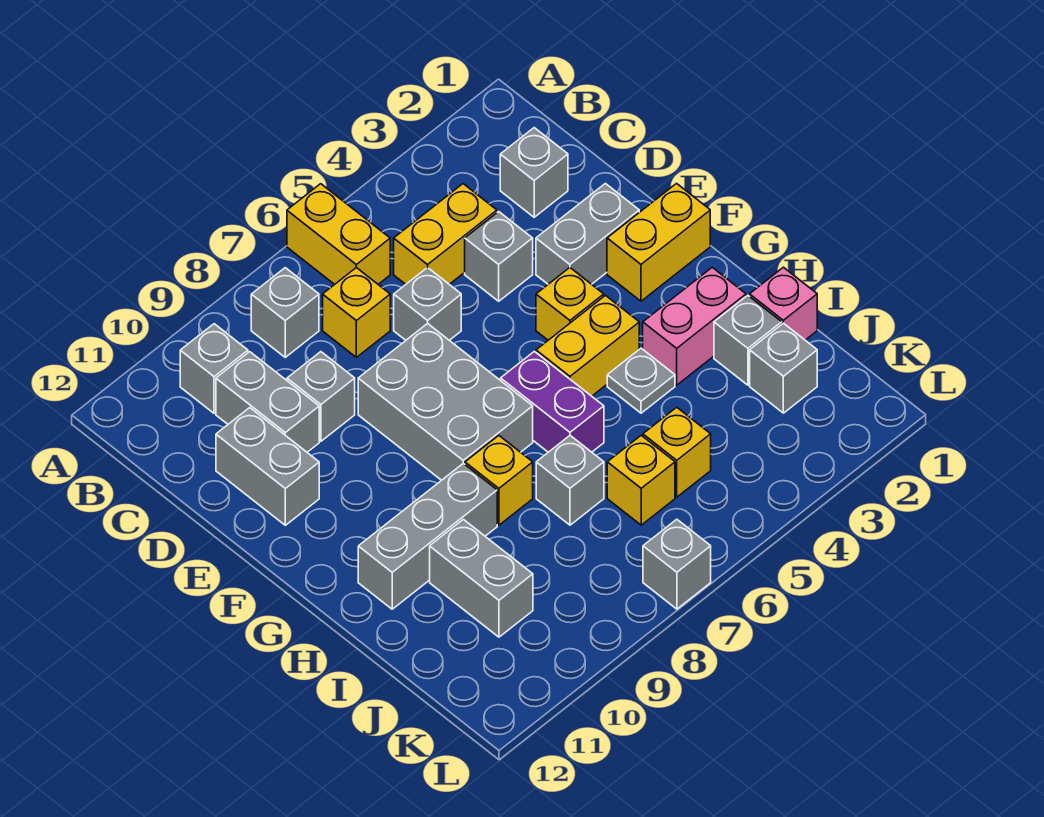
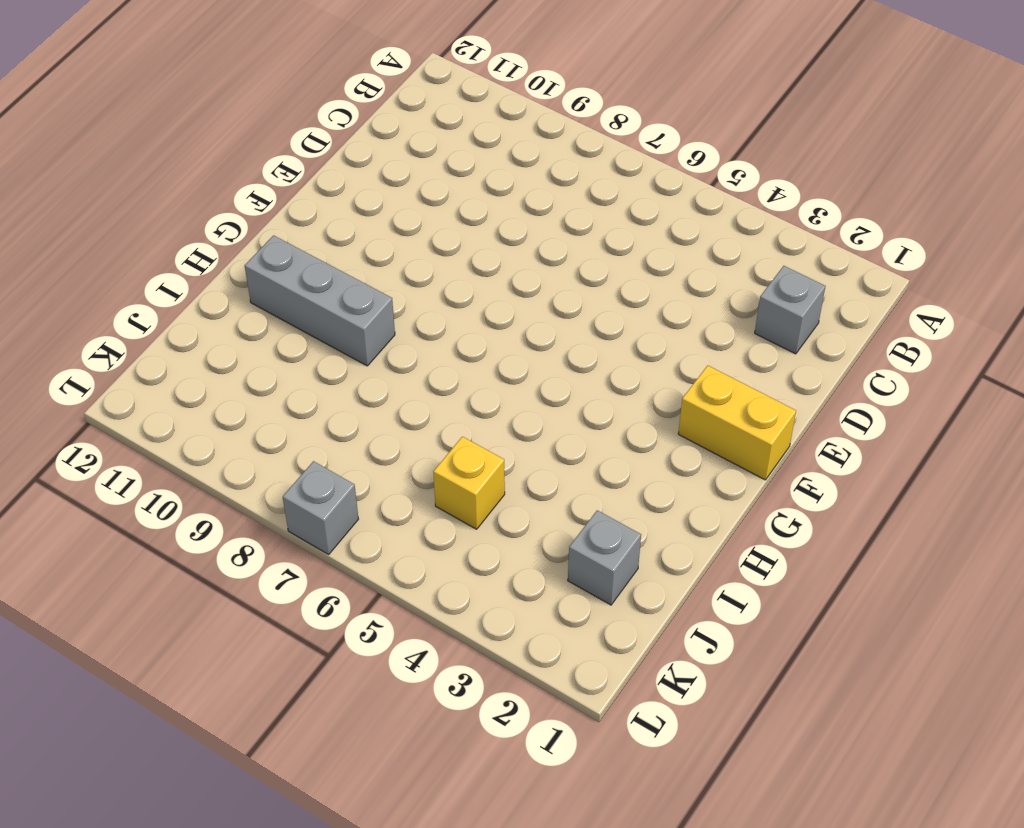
none -> yellow 1x2 brick [287,184,390,284]
none -> grey 1x1 brick [251,268,319,357]
none -> grey 1x1 brick [180,324,248,413]

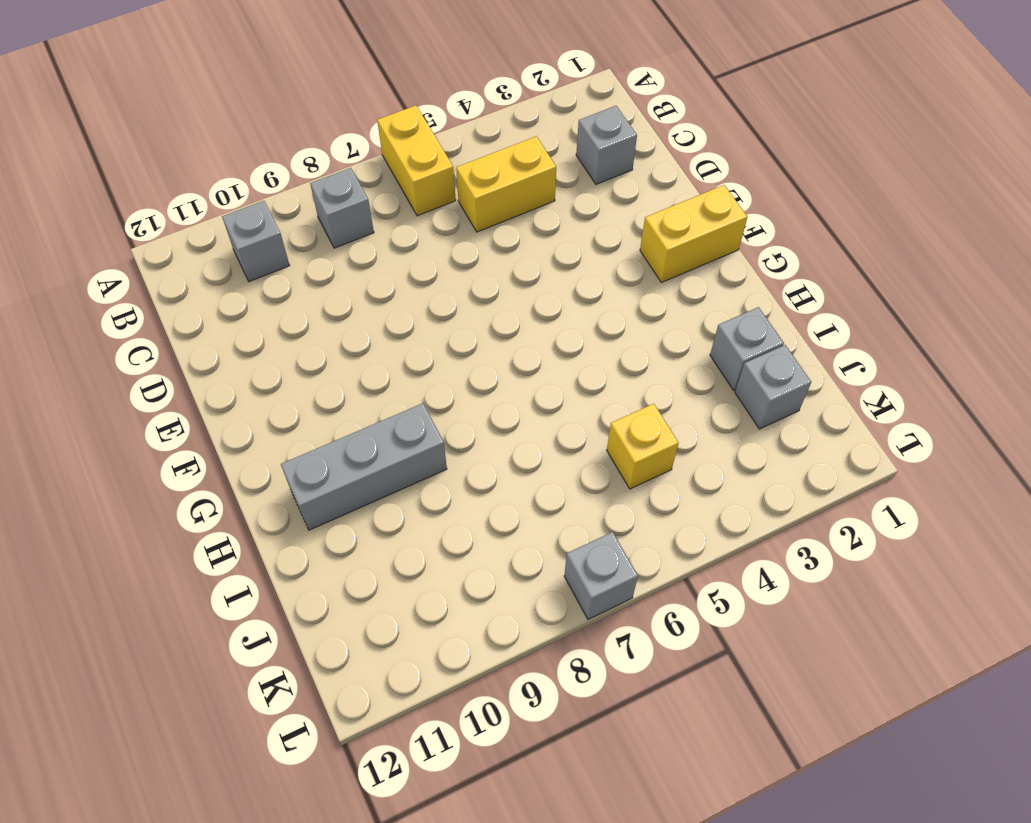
none -> yellow 1x1 brick [323,268,390,357]
none -> grey 1x2 brick [216,352,319,452]
none -> grey 1x1 brick [465,212,533,301]

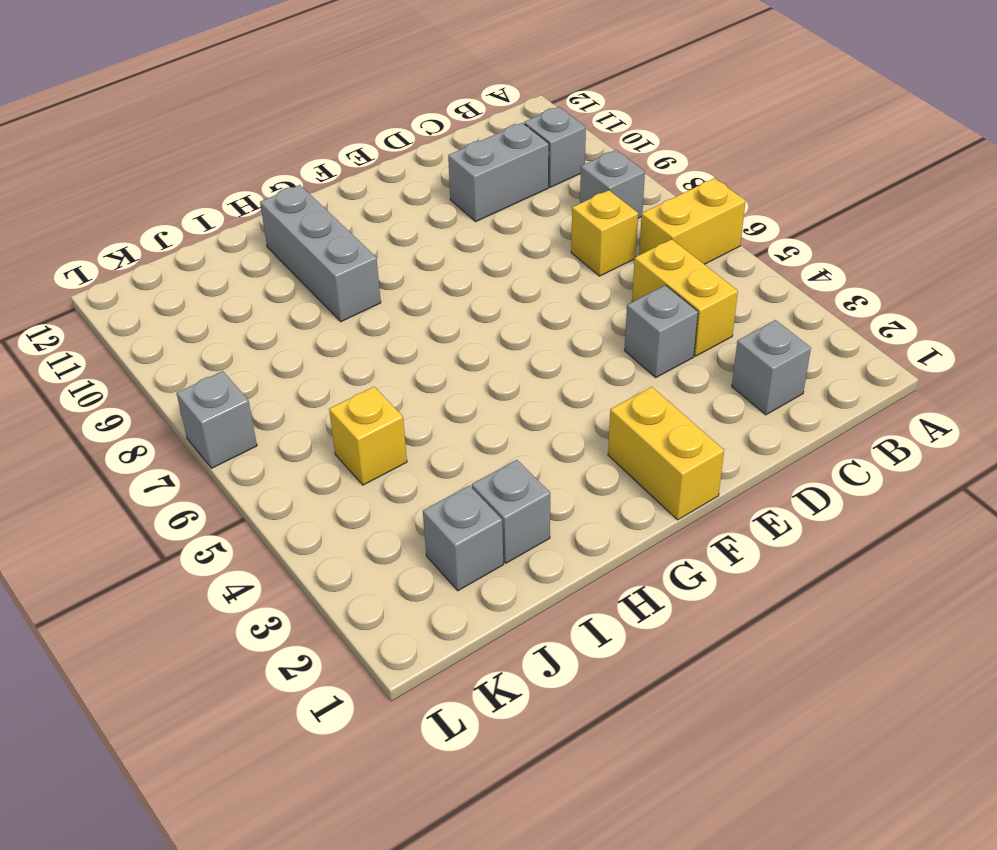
none -> grey 1x1 brick [394,267,461,340]
none -> grey 1x1 brick [287,352,355,441]
none -> grey 1x2 brick [216,408,319,525]

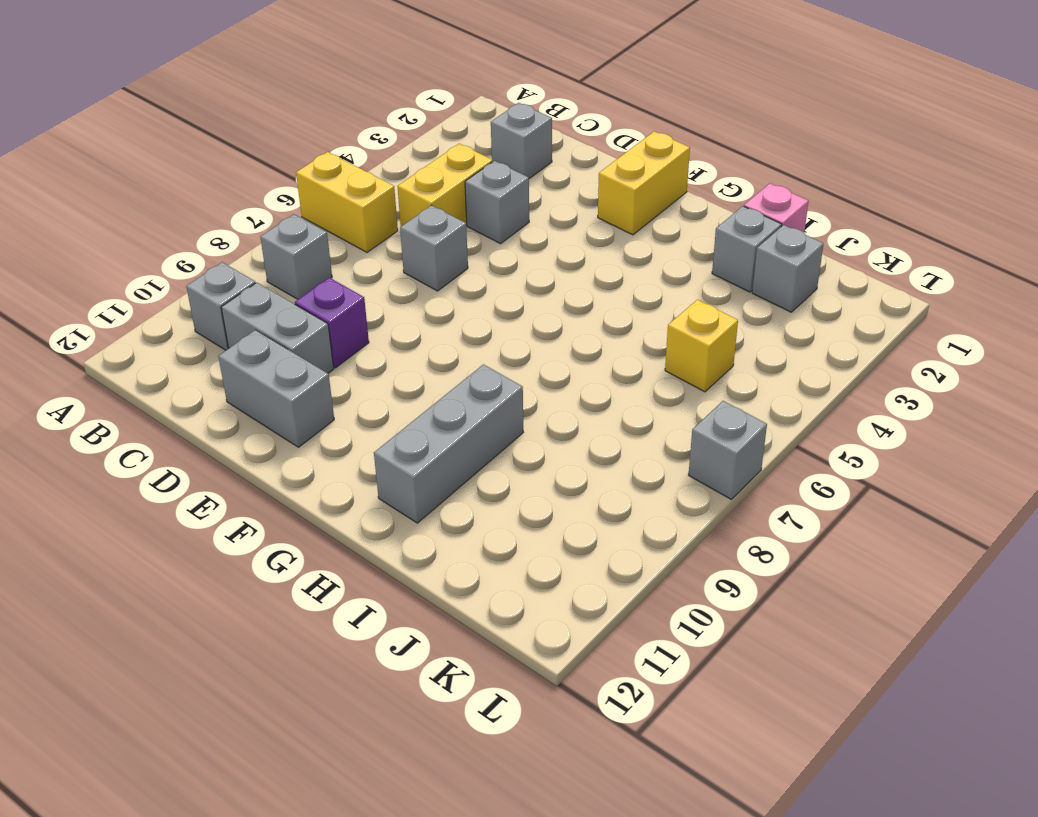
purple 1x1 brick [295,278,369,368] -> grey 1x1 brick [287,352,355,441]
none -> yellow 1x1 brick [323,268,390,357]
none -> grey 1x2 brick [536,184,639,284]
none -> grey 2x3 brick [358,323,533,480]

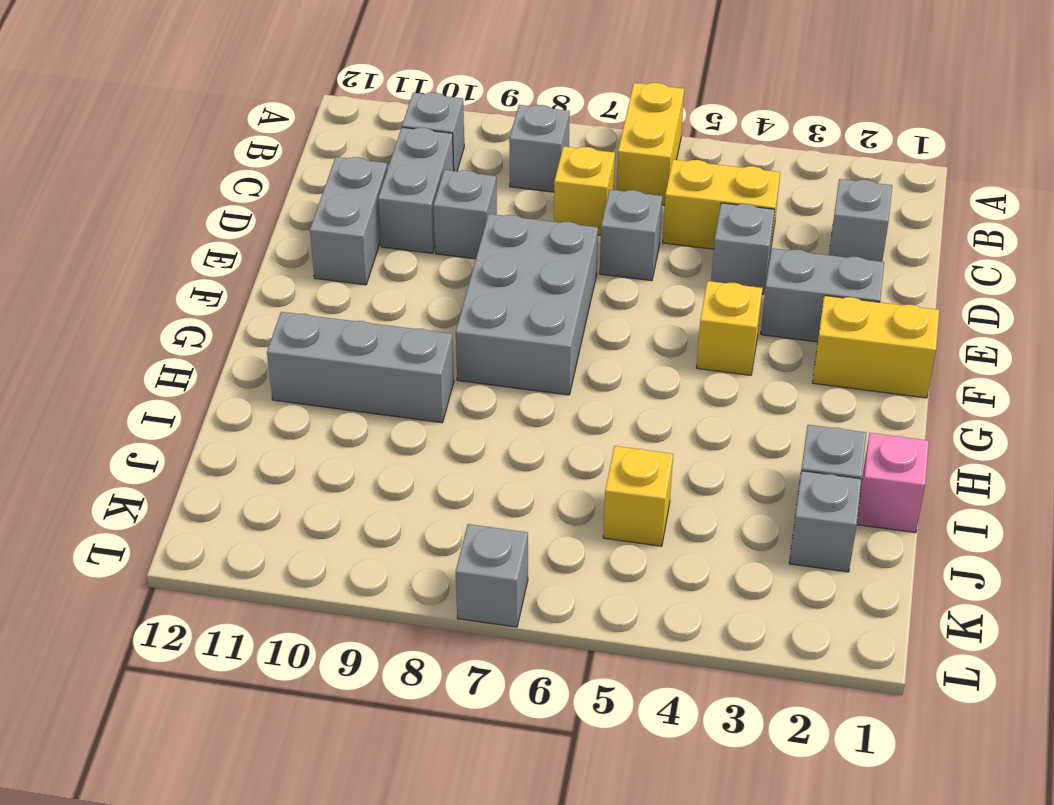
none -> yellow 1x2 brick [536,296,639,396]
none -> purple 1x2 brick [501,351,604,452]
none -> pink 1x2 brick [643,267,746,385]

